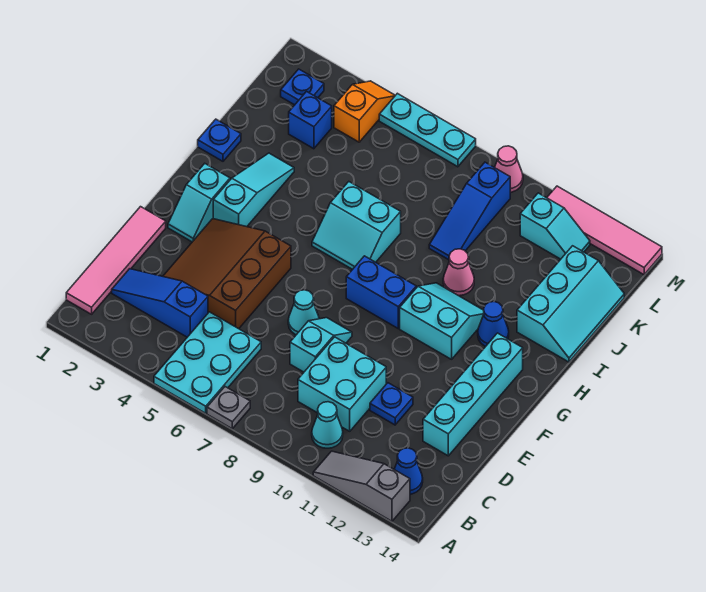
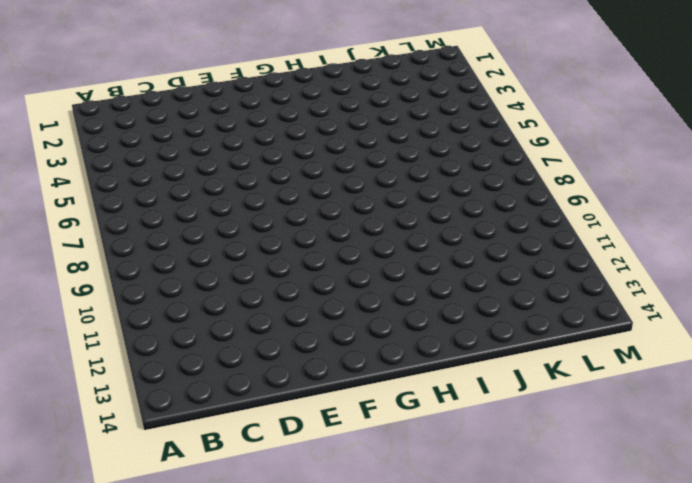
none -> cyan 2x3 plate [154,312,261,413]
none -> grey 1x1 plate [207,387,250,429]
none -> grey 1x3 slope [313,451,410,521]
none -> pink 1x4 tile [66,207,166,314]

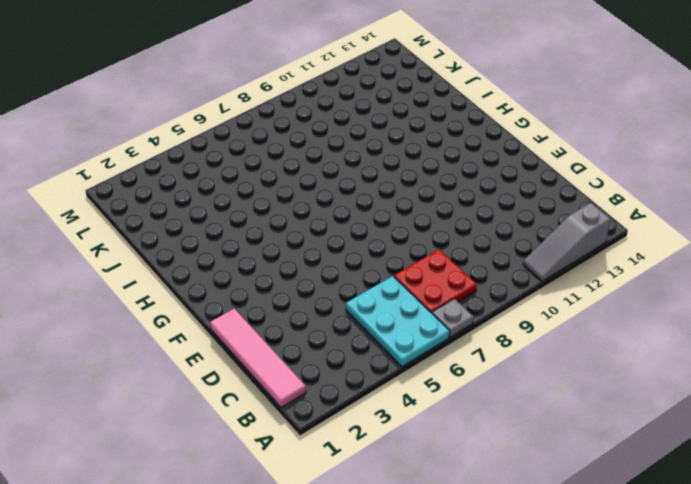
red 2x2 plate [394,249,477,313] -> none
none -> cyan 1x1 cone [312,402,343,448]
none -> blue 1x1 cone [394,448,423,494]
none -> blue 1x3 slope [112,269,208,337]
none -> cyan 2x2 brick [298,337,386,431]

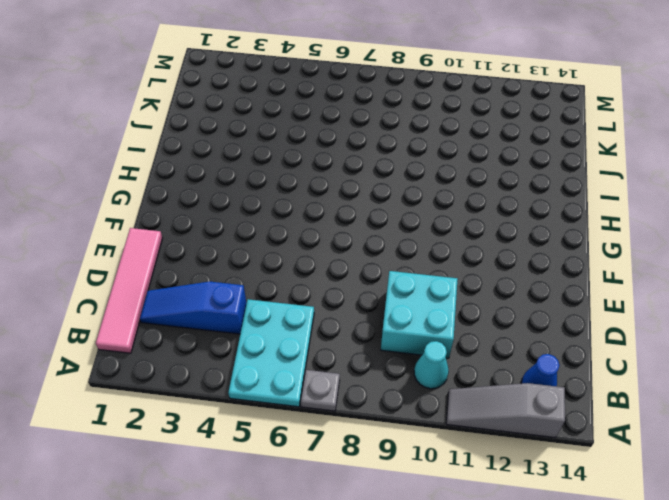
none -> brown 3x3 slope [163,219,291,329]
none -> cyan 1x2 slope [290,318,352,372]
none -> blue 1x1 plate [370,383,413,425]
none -> cyan 1x4 brick [423,333,523,456]

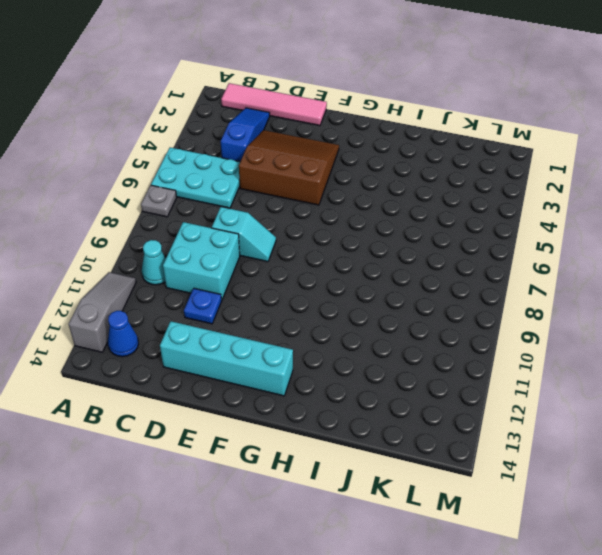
none -> cyan 1x1 cone [288,290,319,335]
none -> cyan 1x2 slope [168,164,230,242]
none -> cyan 1x3 slope [213,153,294,227]
none -> blue 1x2 brick [346,256,416,328]

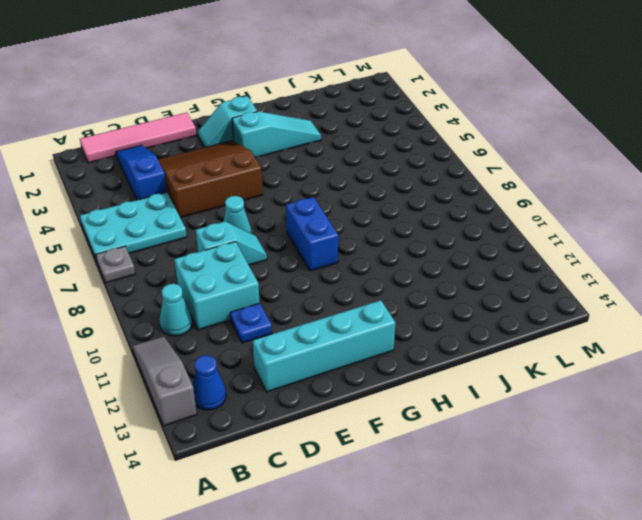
none -> cyan 2x2 slope [400,283,484,359]
none -> cyan 2x2 slope [312,182,401,269]
none -> blue 1x1 cone [478,302,509,346]
none -> blue 1x1 plate [198,119,241,161]

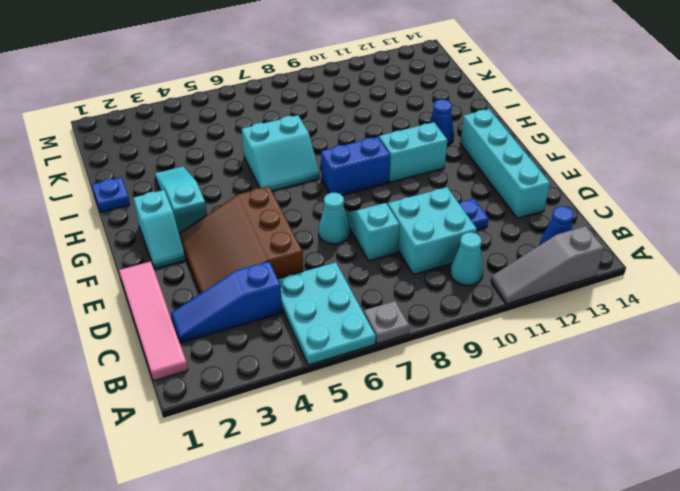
none -> pink 1x1 cone [443,249,474,296]
none -> cyan 2x3 slope [517,246,624,362]
none -> blue 1x3 slope [429,162,510,260]
none -> blue 1x1 brick [289,92,332,149]

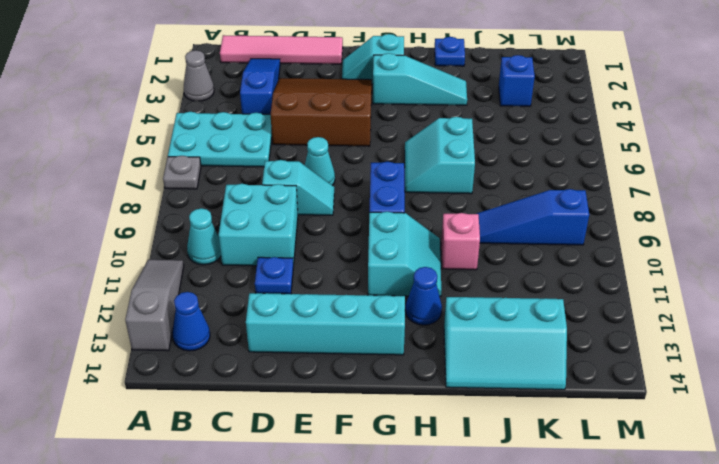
grey 1x1 cone [184,50,214,101] -> none
pink 1x1 brick [441,213,480,270] -> pink 1x1 cone [443,249,474,296]
none -> blue 1x1 plate [281,69,324,105]
none -> orange 1x2 slope [334,81,395,142]
none -> cyan 1x2 slope [520,193,590,259]
none -> cyan 1x3 plate [379,93,476,167]

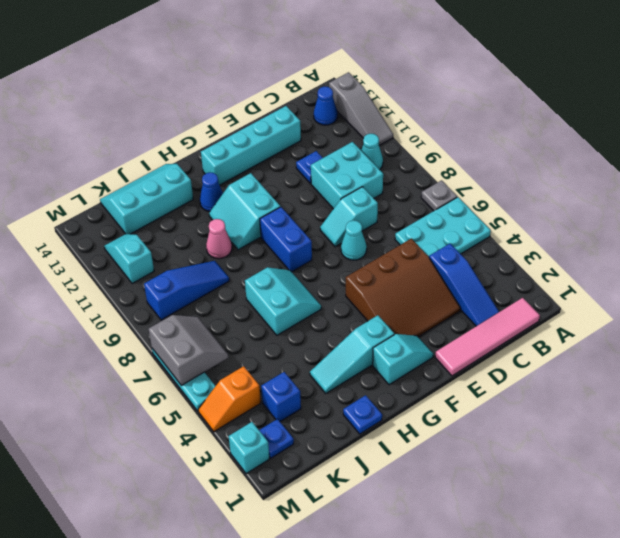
grey 2x2 slope [149,315,228,386] -> none
cyan 1x1 brick [229,422,269,474] -> none
none -> pink 1x1 cone [495,146,523,192]
none -> pink 1x4 tile [547,186,662,275]

